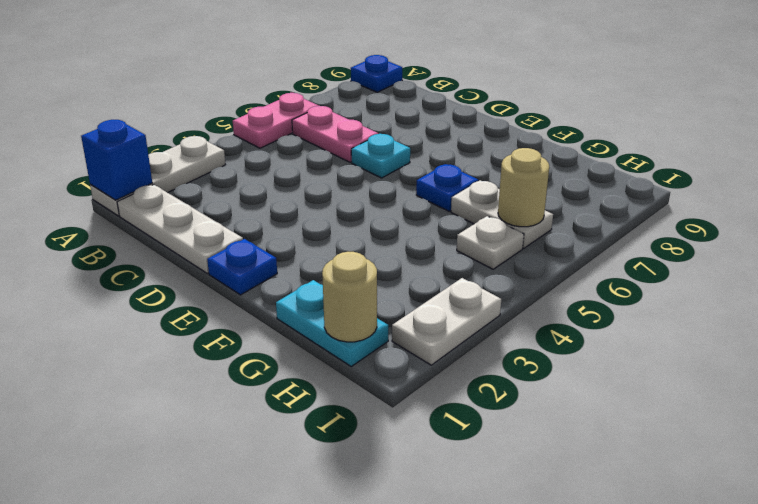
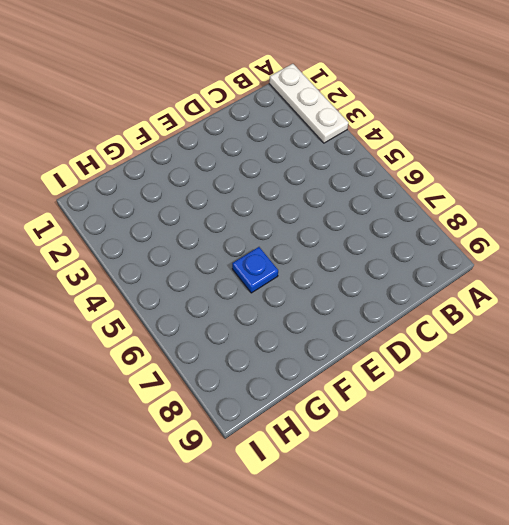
none -> pink 1x2 plate [233,93,319,148]
none -> blue 1x1 plate [351,55,402,92]
none -> white 1x3 plate [117,185,243,274]

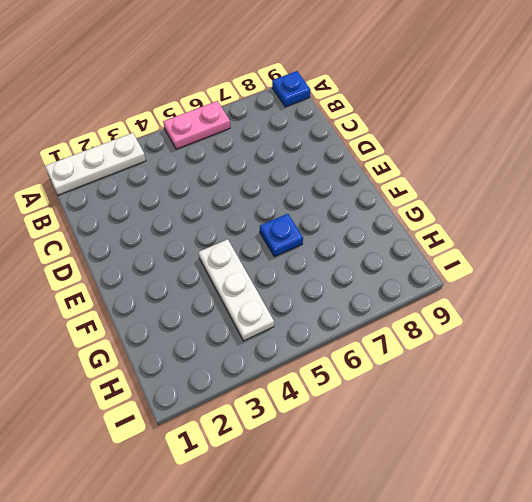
white 1x3 plate [199,239,274,341] -> white 1x3 plate moved to [117,185,243,274]
none -> pink 1x2 plate [292,106,379,162]
none -> cyan 1x1 plate [351,134,410,178]
none -> blue 1x1 plate [207,239,277,295]

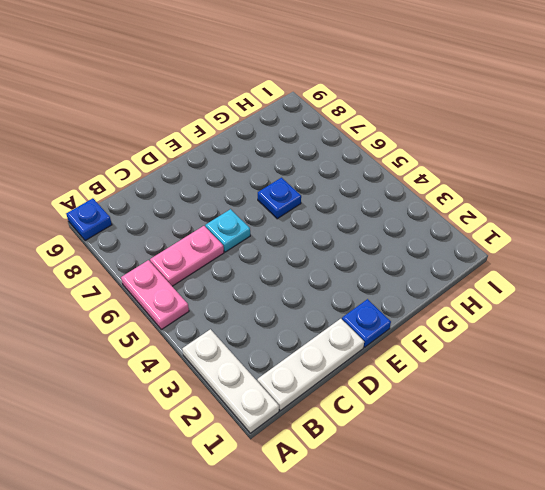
none -> cyan 1x2 plate [276,280,388,366]
none -> white 1x2 plate [451,180,553,248]
none -> white 1x1 plate [457,216,524,269]

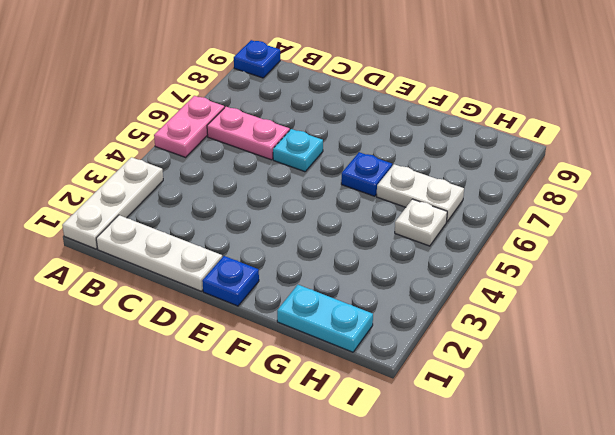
none -> white 1x2 plate [392,278,501,365]
none -> blue 1x1 brick [81,120,152,200]
none -> tan 1x1 round brick [322,252,377,342]

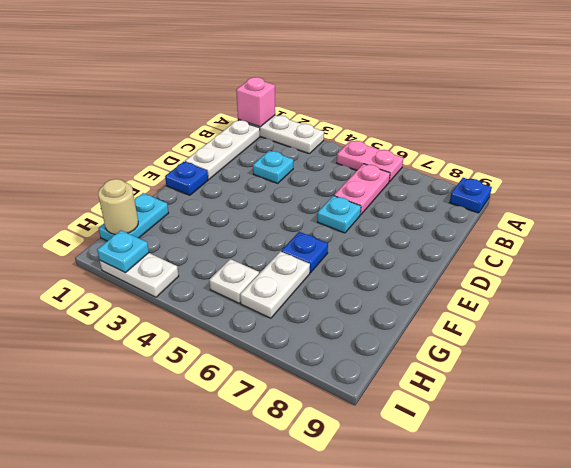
pink 1x1 brick [236,77,275,127] -> blue 1x1 brick [81,120,152,200]
cyan 1x1 plate [253,151,293,183] -> none
cyan 1x1 plate [97,230,149,273] -> none
none -> tan 1x1 round brick [498,148,549,227]

